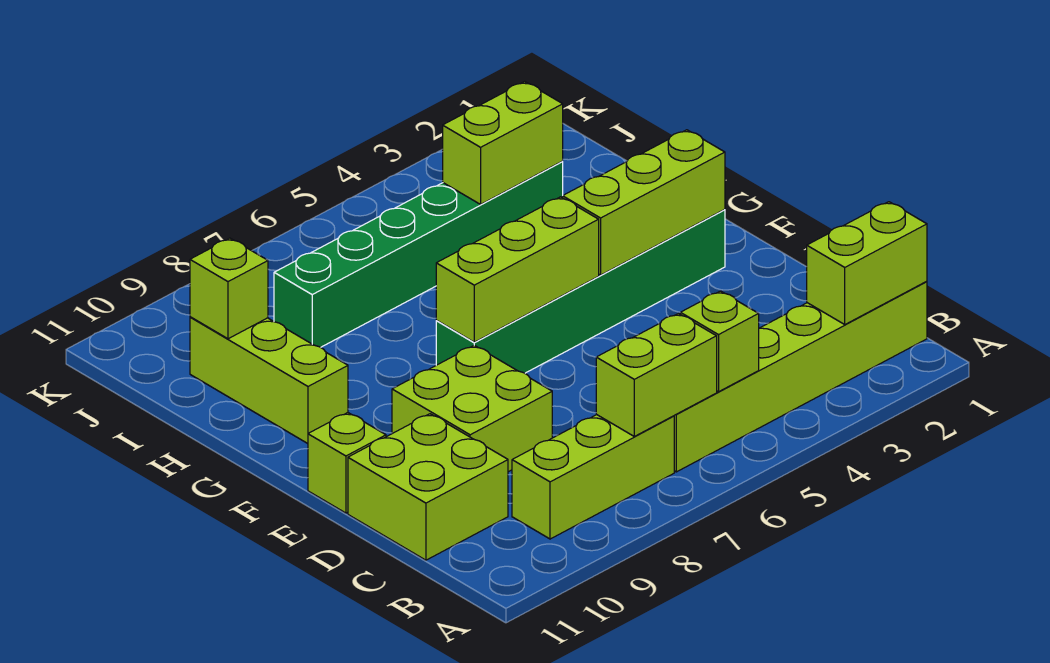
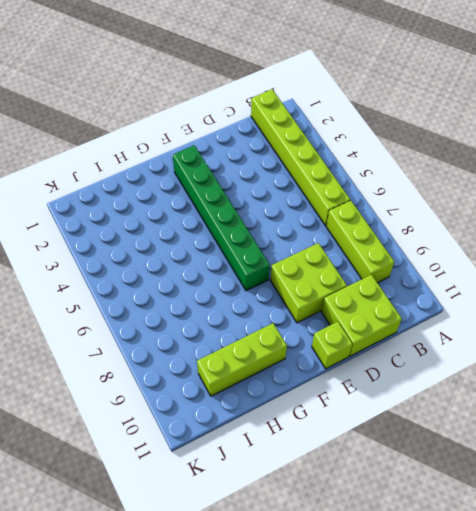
none -> green 1x6 brick [274,162,563,347]
none -> lime 1x2 brick [807,202,927,324]
none -> lime 1x1 brick [680,291,759,392]

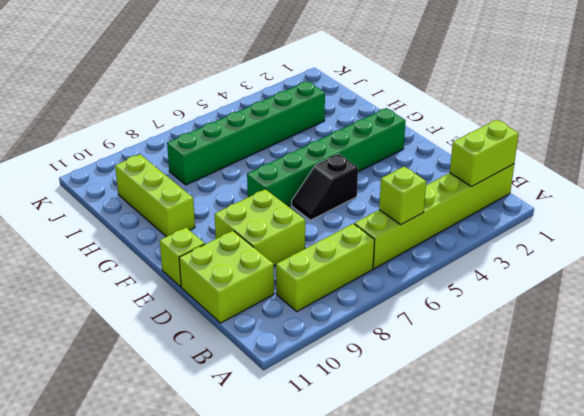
black 1x2 slope [292,154,358,220] -> none
none -> lime 1x2 brick [596,314,717,436]
none -> lime 1x3 brick [563,130,725,275]
none -> lime 1x3 brick [436,197,599,342]

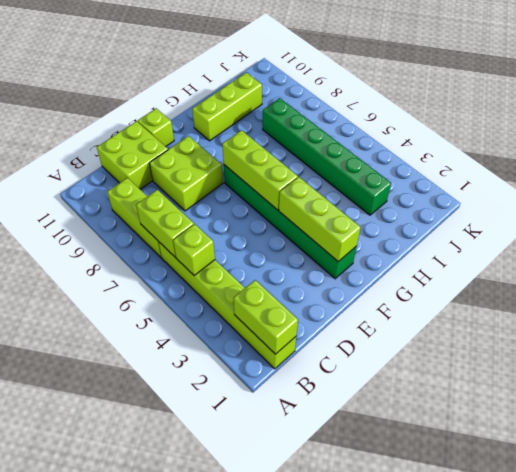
none -> lime 1x2 brick [443,81,563,204]
none -> lime 1x1 brick [190,238,268,339]

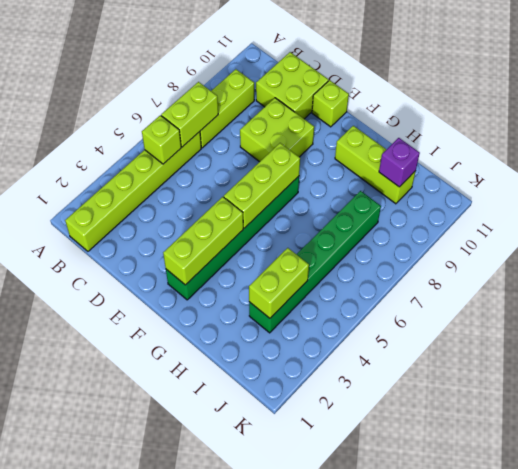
purple 1x1 brick [379,138,420,187] -> lime 1x1 brick [190,238,268,339]
none -> lime 1x2 brick [807,202,927,324]

